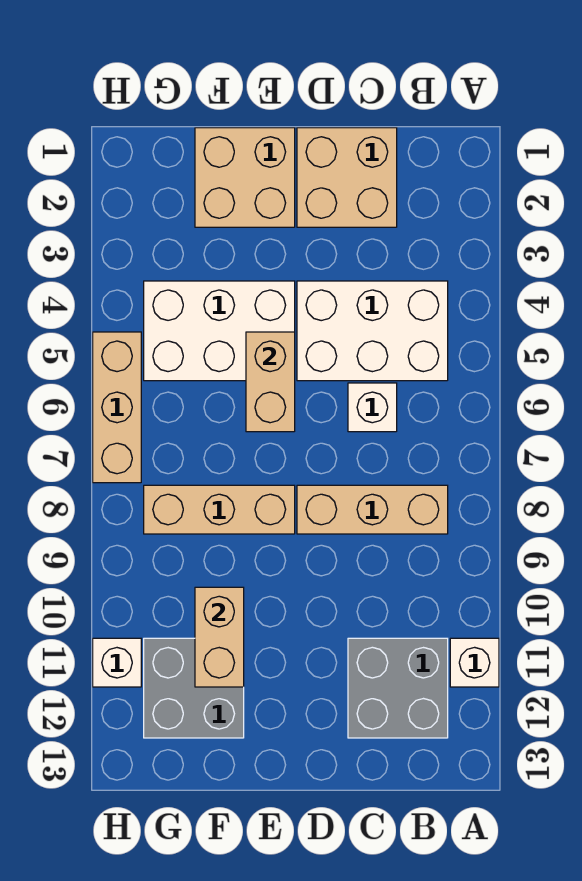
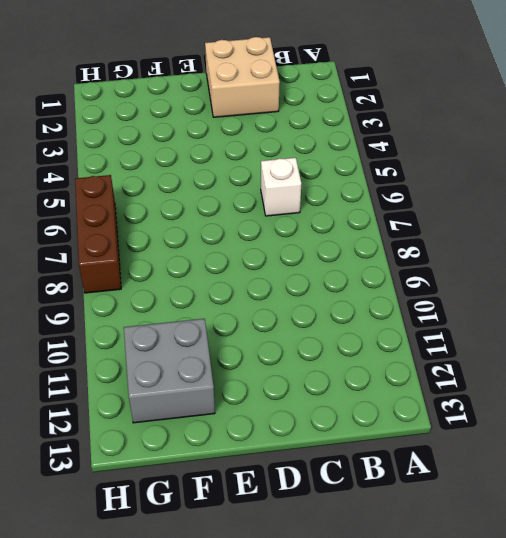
brown 1x3 brick [75,175,121,293] -> tan 1x3 brick [93,332,141,483]
none -> white 1x1 brick [450,638,499,687]
none -> white 2x3 brick [297,281,448,381]
none -> tan 1x3 brick [297,485,448,534]

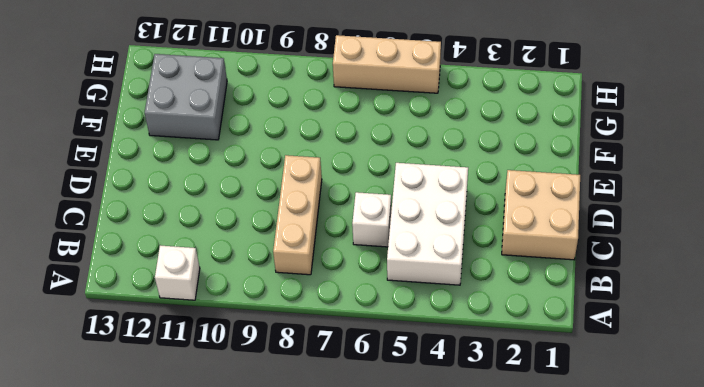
none -> grey 2x2 brick [348,638,448,738]
none -> tan 2x2 brick [195,128,295,227]
none -> white 2x3 brick [144,281,295,381]

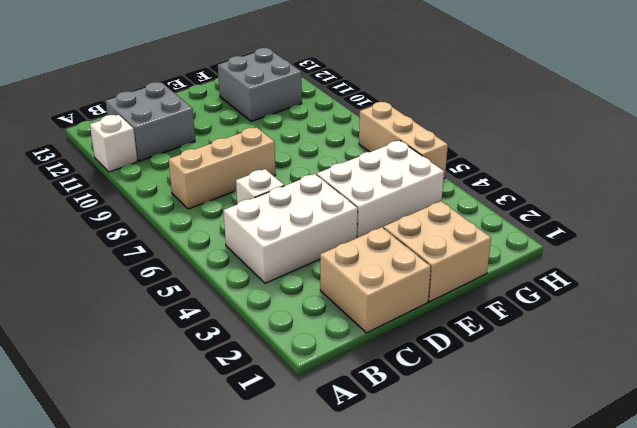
none -> tan 1x3 brick [144,485,295,534]
none -> white 1x1 brick [93,638,141,687]
none -> tan 1x2 brick [246,332,295,432]

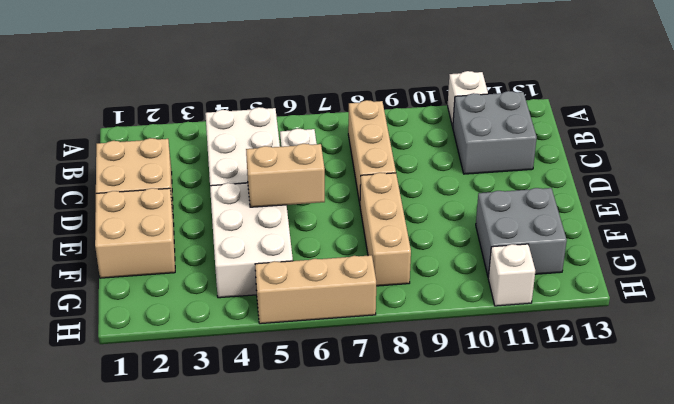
none -> tan 1x2 brick [195,587,244,687]

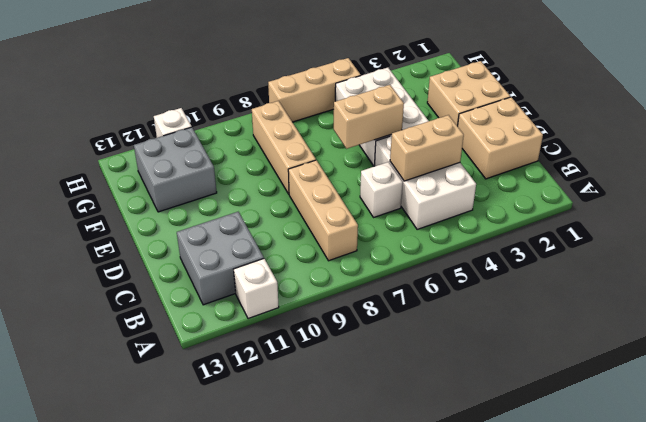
tan 1x2 brick [390,115,464,181] -> tan 1x2 brick moved to [195,587,244,687]

